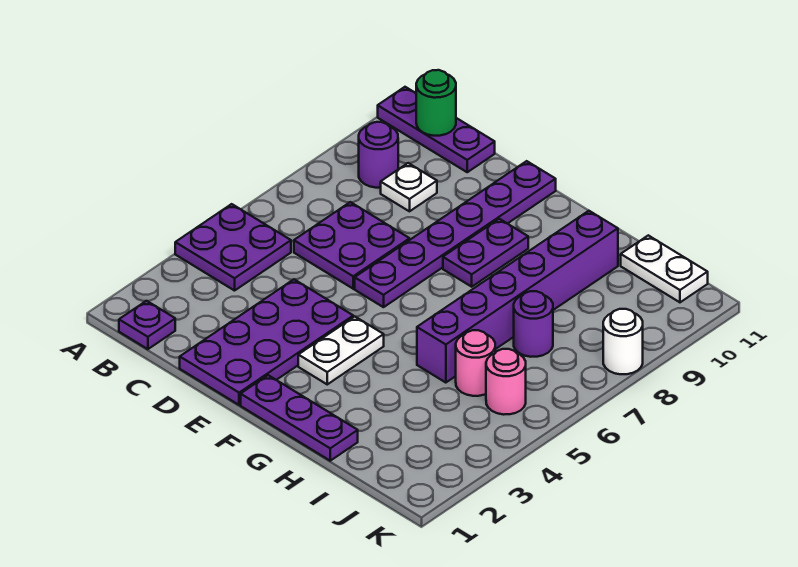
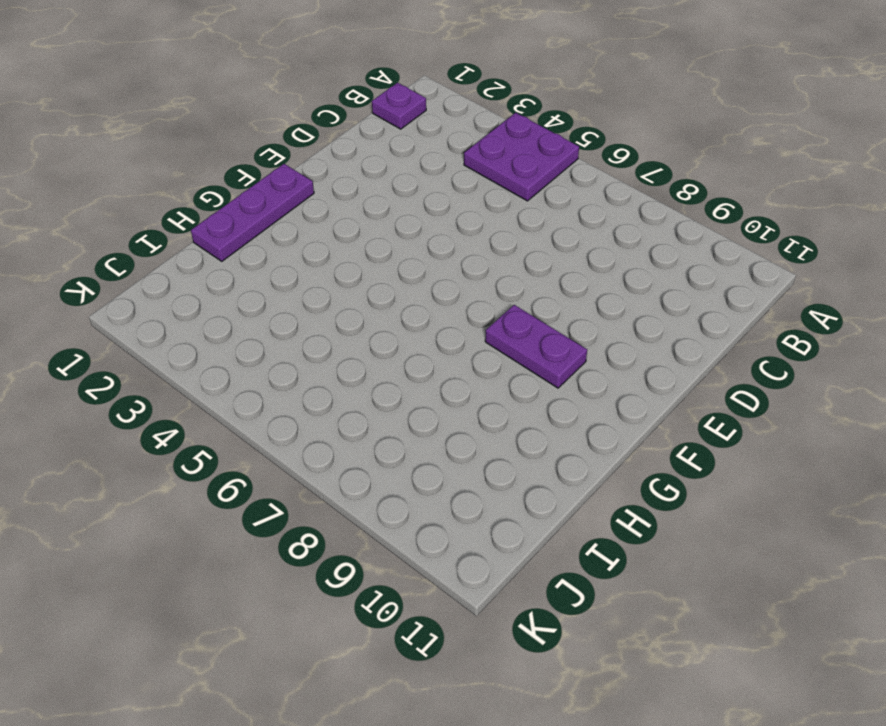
none -> purple 1x3 plate [378,87,495,172]
none -> purple 1x1 round brick [359,122,398,188]
none -> purple 2x2 plate [294,202,410,289]

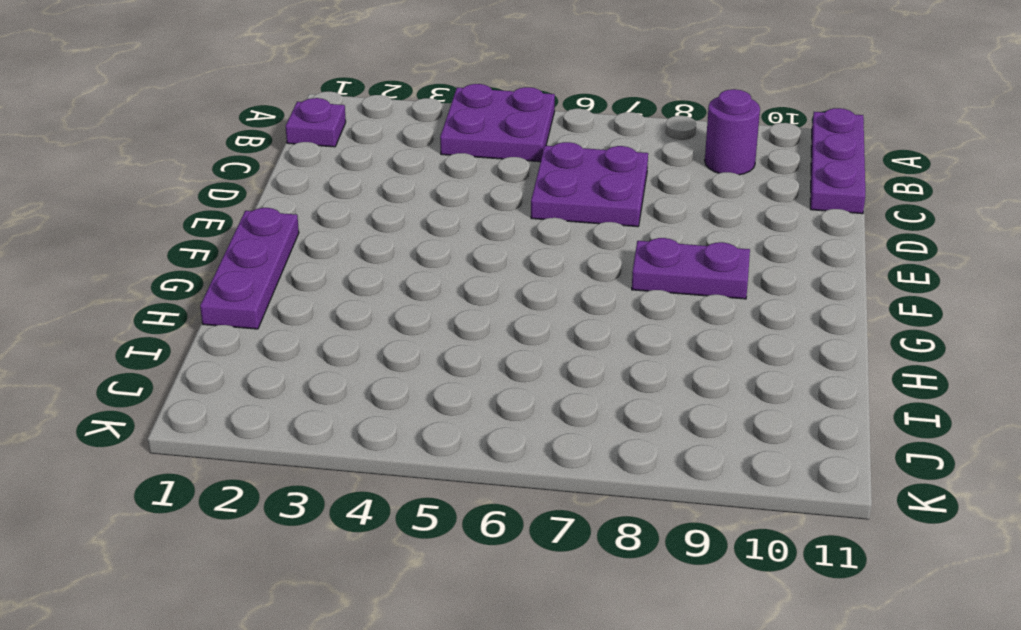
none -> white 1x1 plate [381,163,437,211]
none -> purple 2x4 plate [180,279,353,405]
none -> purple 1x6 plate [355,161,556,307]

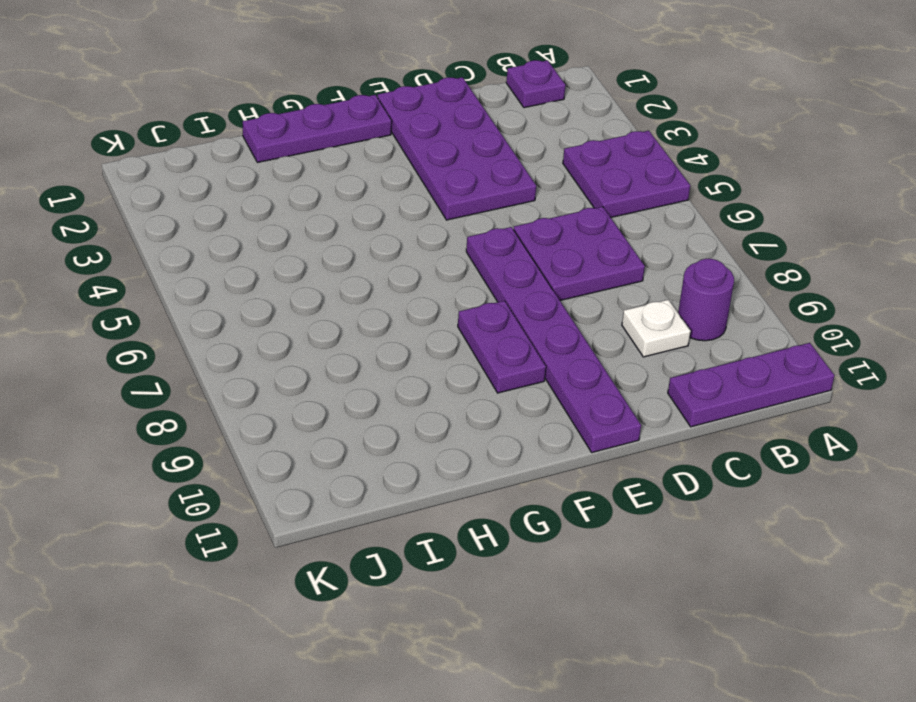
none -> white 1x2 plate [298,317,384,384]
none -> purple 1x6 brick [417,211,618,383]
none -> pink 1x1 round brick [456,330,495,396]

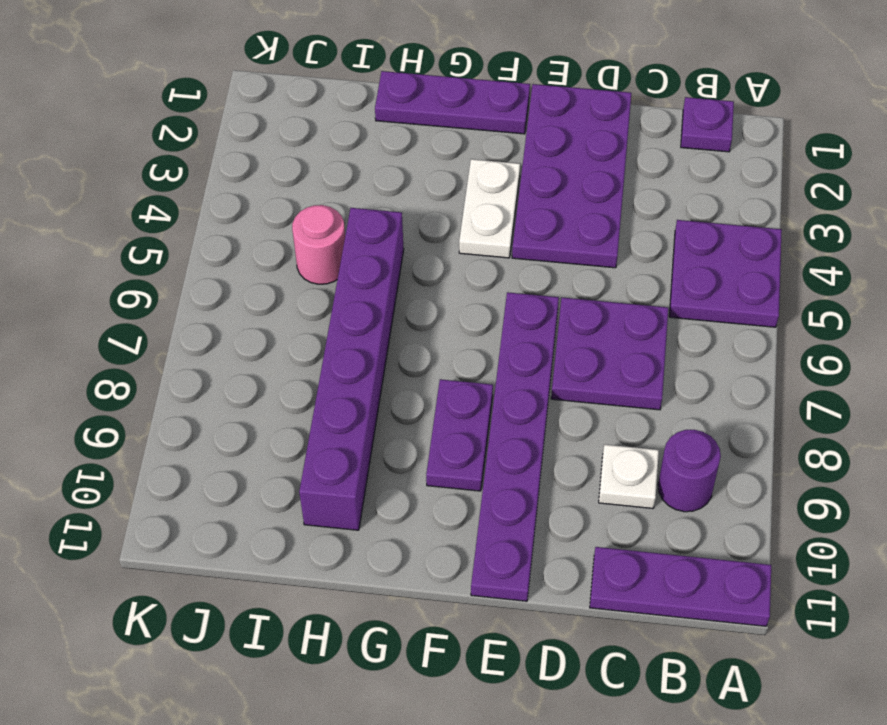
none -> purple 1x1 round brick [514,291,553,357]
none -> white 1x2 plate [621,235,708,302]
none -> pink 1x1 round brick [486,349,526,415]

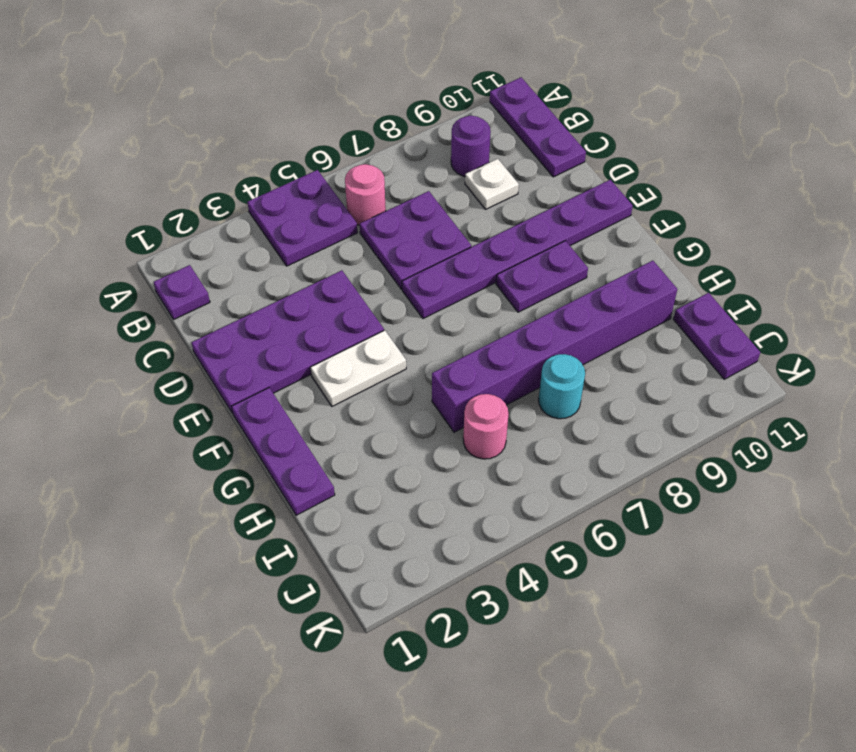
pink 1x1 round brick [345,164,386,225] -> pink 1x1 round brick moved to [486,349,526,415]
cyan 1x1 round brick [538,354,585,419] -> purple 1x1 round brick [514,291,553,357]
purple 1x2 plate [673,293,760,379] -> white 1x2 plate [621,235,708,302]
none -> white 1x1 round brick [603,309,643,374]
none -> green 1x1 round brick [416,70,456,136]

